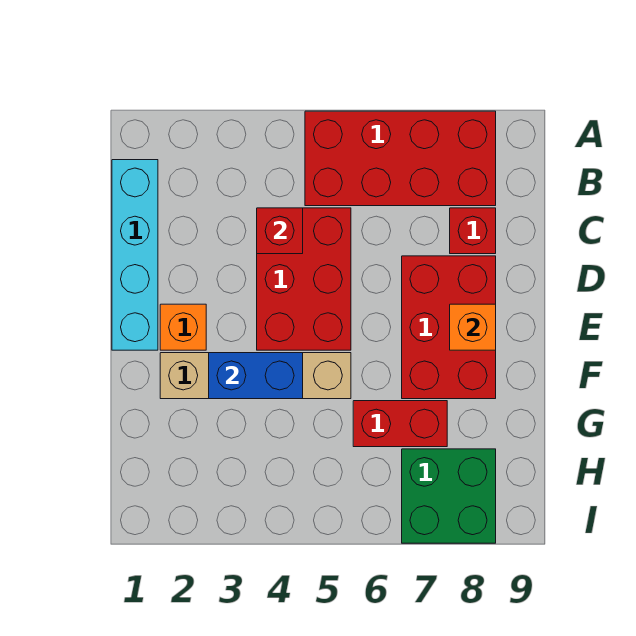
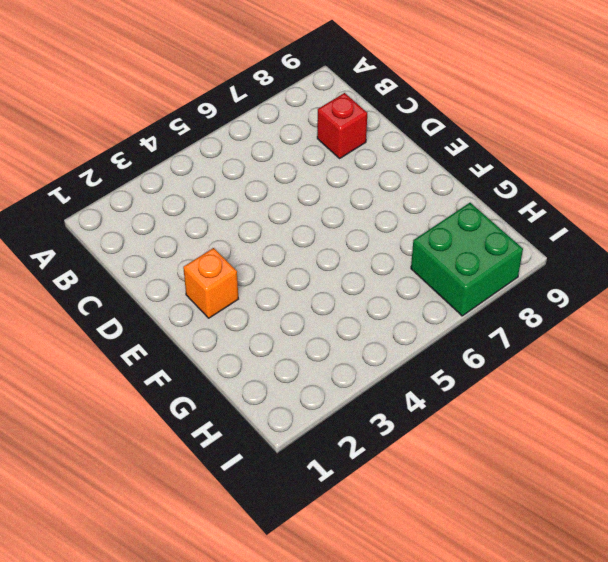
none -> red 2x4 brick [305,111,496,206]
none -> cyan 1x4 brick [112,160,158,350]
none -> red 2x3 brick [257,208,351,350]

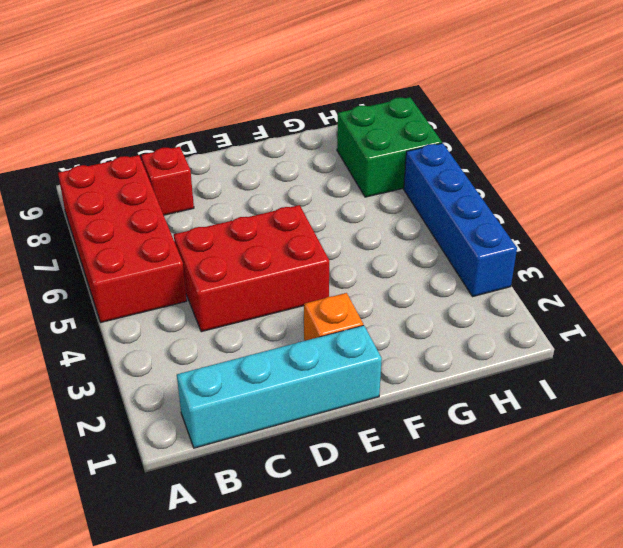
blue 1x4 brick [404,143,517,296] -> none
none -> red 2x3 brick [402,256,496,399]
none -> tan 1x4 brick [160,353,351,399]
none -> red 1x2 brick [353,401,447,447]

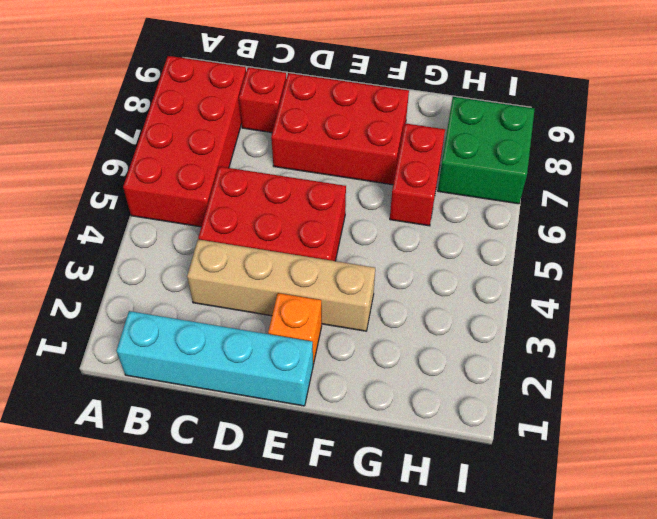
tan 1x4 brick [187,239,375,331] -> tan 1x4 brick turned to [160,353,351,399]
none -> red 1x1 brick [257,208,303,254]
none -> orange 1x1 brick [450,304,496,350]
none -> blue 1x2 brick [209,353,303,399]

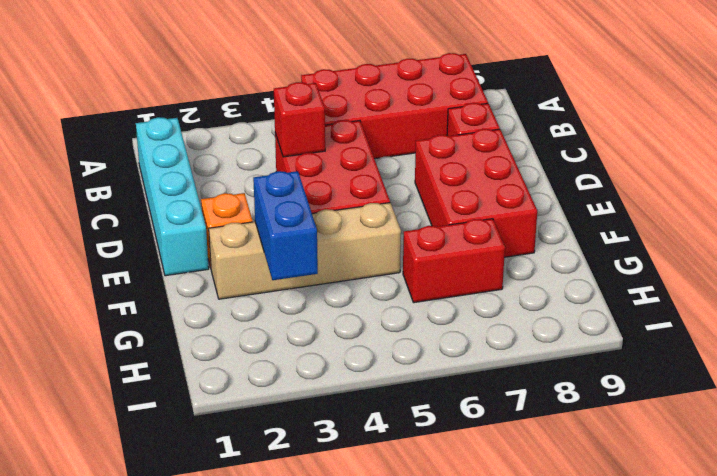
blue 1x2 brick [253,171,318,280] -> blue 1x2 brick turned to [209,353,303,399]
none -> green 2x2 brick [402,449,496,543]
none -> orange 1x1 brick [450,304,496,350]

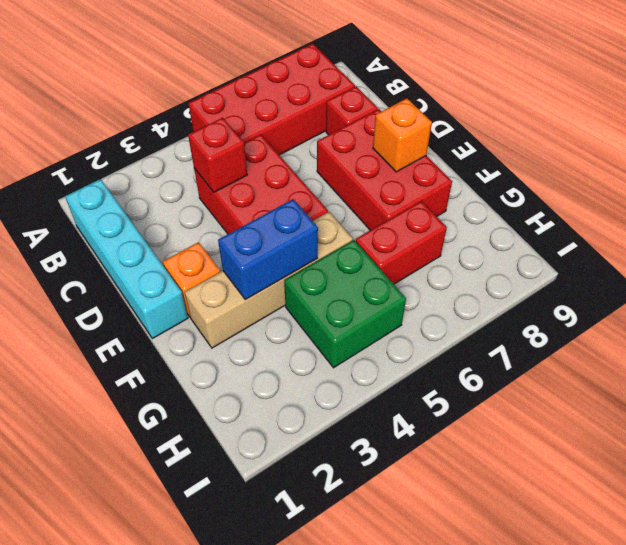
green 2x2 brick [284,240,406,368] -> green 2x2 brick moved to [402,449,496,543]

